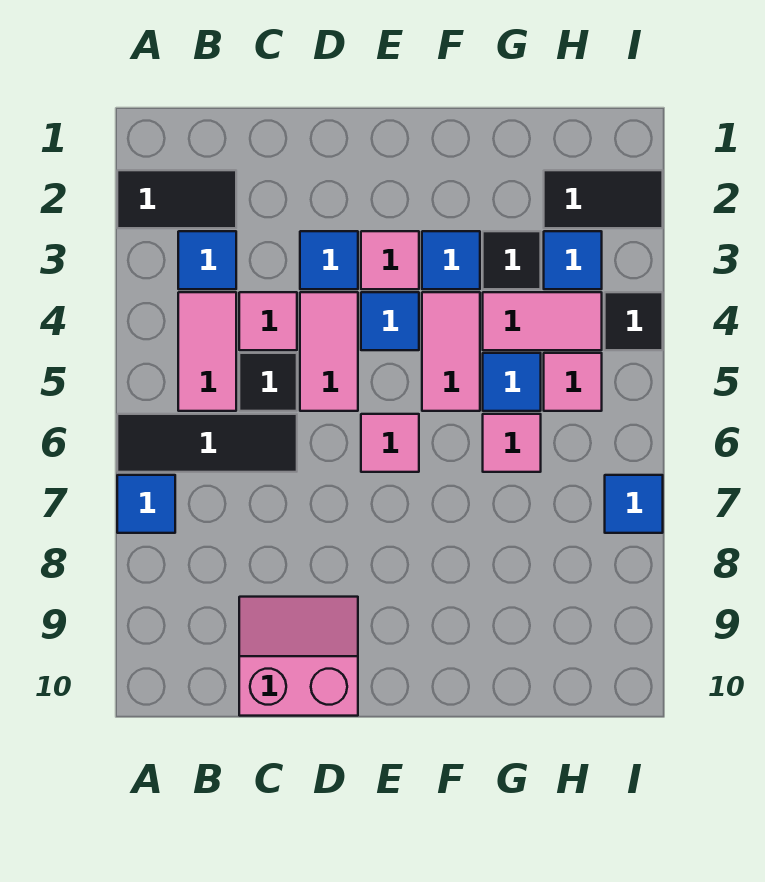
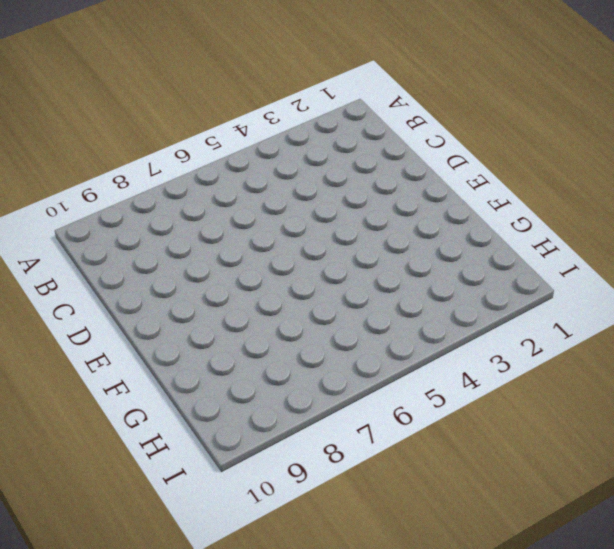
none -> black 1x2 tile [117,170,236,228]
none -> black 1x3 tile [117,414,297,472]
none -> blue 1x1 tile [117,475,175,533]

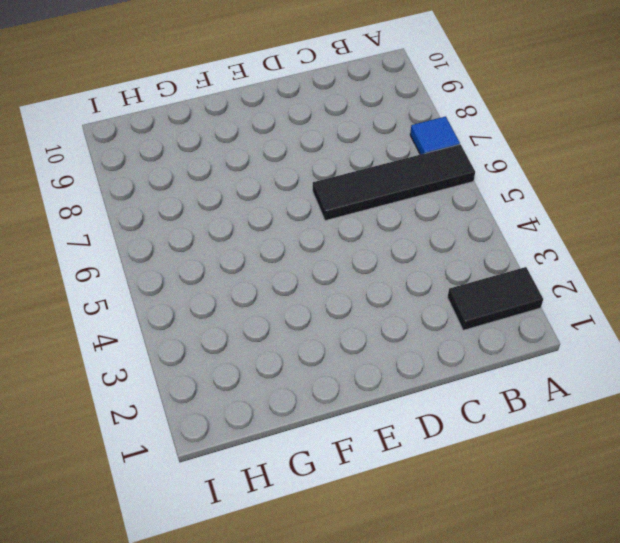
black 1x4 tile [313,144,475,221] -> black 1x3 tile [117,414,297,472]
none -> blue 1x1 tile [178,231,236,289]
none -> pink 1x2 tile [178,292,236,411]
none -> pink 1x1 tile [239,292,297,350]

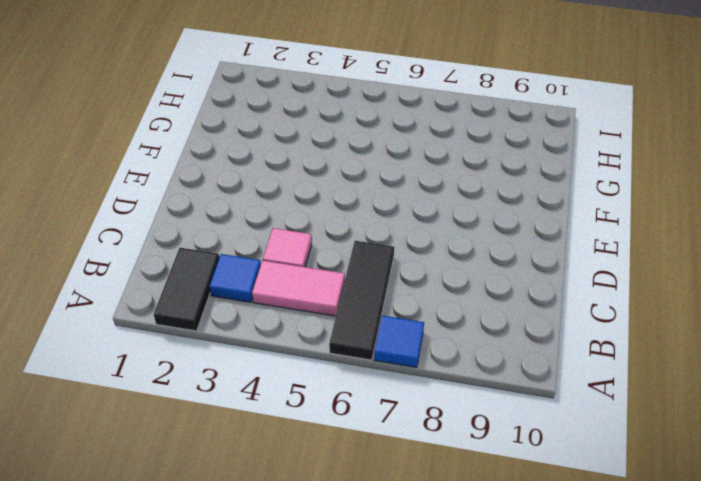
none -> black 1x1 tile [239,353,297,411]
none -> pink 2x2 slope [239,597,358,716]
none -> blue 1x1 tile [300,231,358,289]

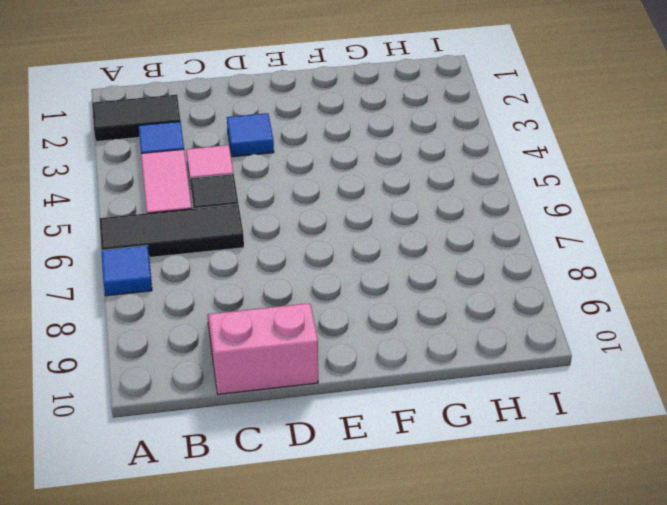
none -> pink 1x2 tile [300,292,358,411]
none -> pink 1x1 tile [361,231,419,289]
none -> blue 1x1 tile [361,292,419,350]

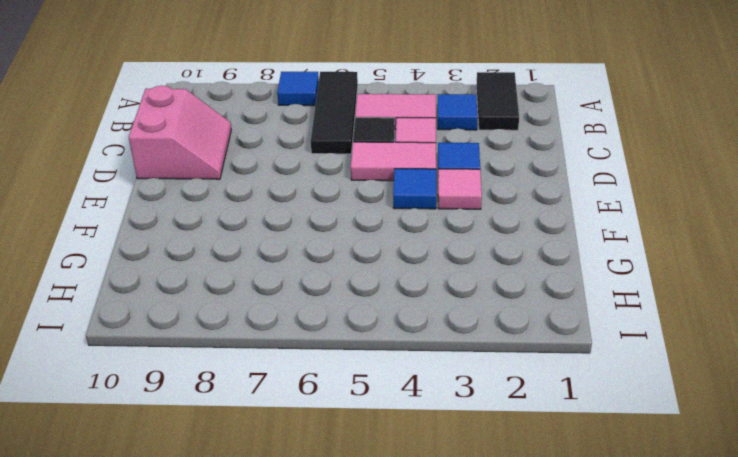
none -> pink 1x1 tile [361,414,419,472]
none -> blue 1x1 tile [422,231,480,289]
none -> pink 1x2 tile [422,292,480,411]

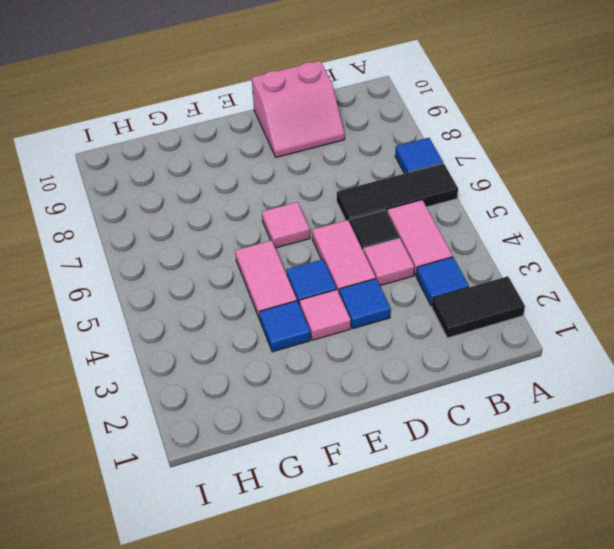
none -> black 1x1 tile [483,231,541,289]
none -> pink 1x2 tile [483,292,602,350]
none -> blue 1x1 tile [483,353,541,411]

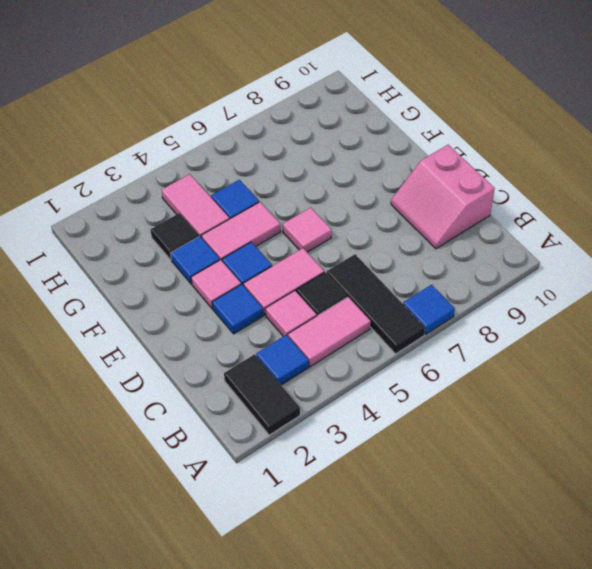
none -> pink 1x1 tile [483,414,541,472]
none -> black 1x2 tile [544,170,663,228]
none -> blue 1x1 tile [544,231,602,289]

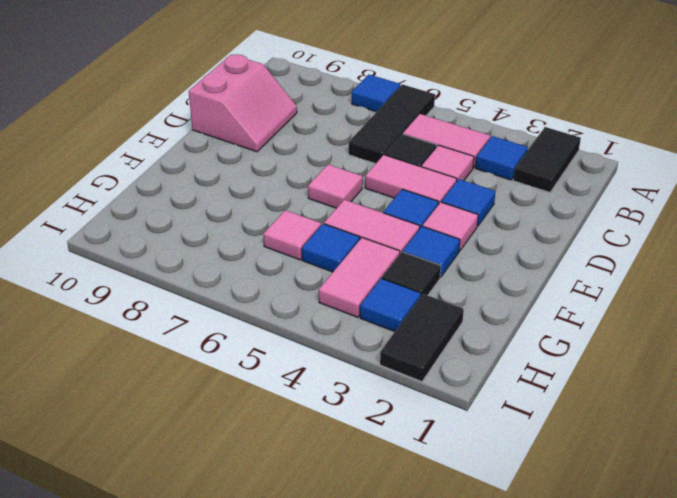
none -> pink 1x1 tile [544,353,602,411]
none -> black 1x1 tile [605,292,663,350]
none -> blue 1x1 tile [605,475,663,533]

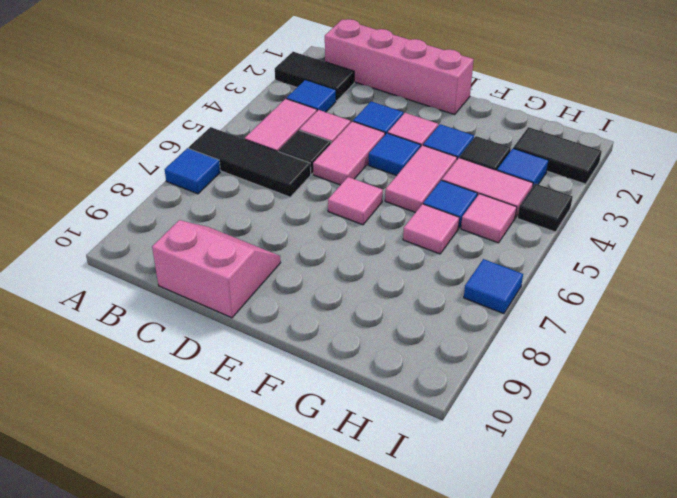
pink 1x4 brick [325,19,474,115] -> none

